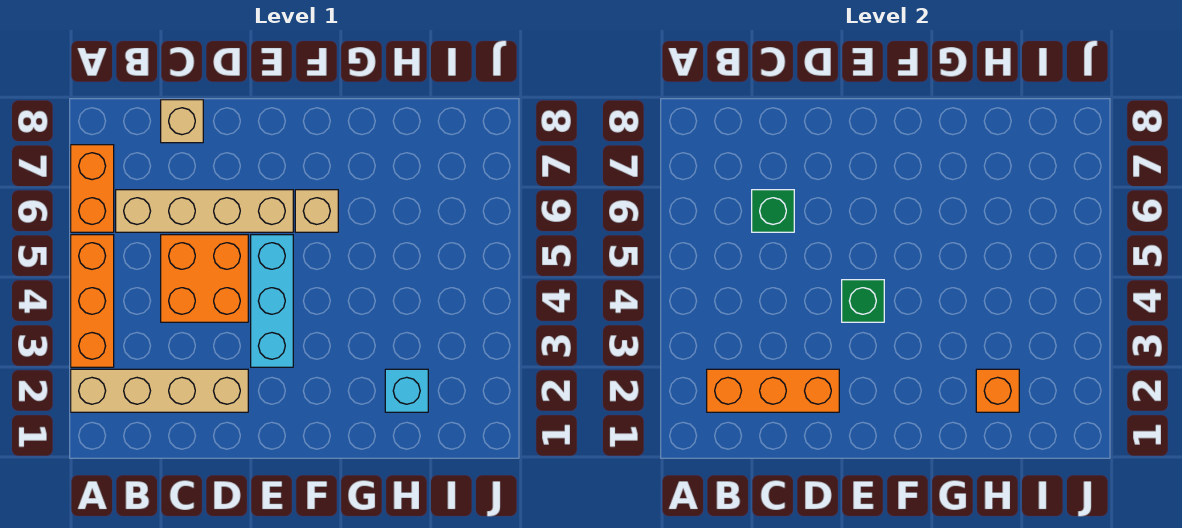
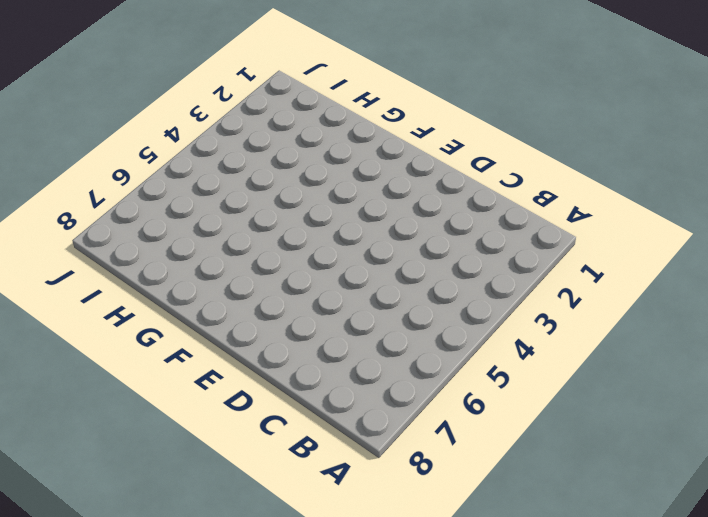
none -> tan 1x4 brick [71,369,248,412]
none -> orange 1x3 brick [71,235,114,367]
none -> orange 1x2 brick [71,145,114,232]

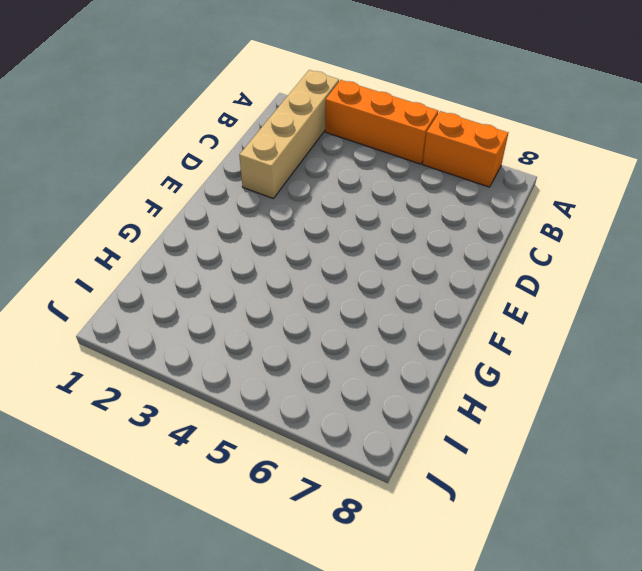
none -> tan 1x4 brick [116,190,293,232]
none -> orange 2x2 brick [161,235,248,322]
none -> tan 1x1 brick [161,100,203,143]

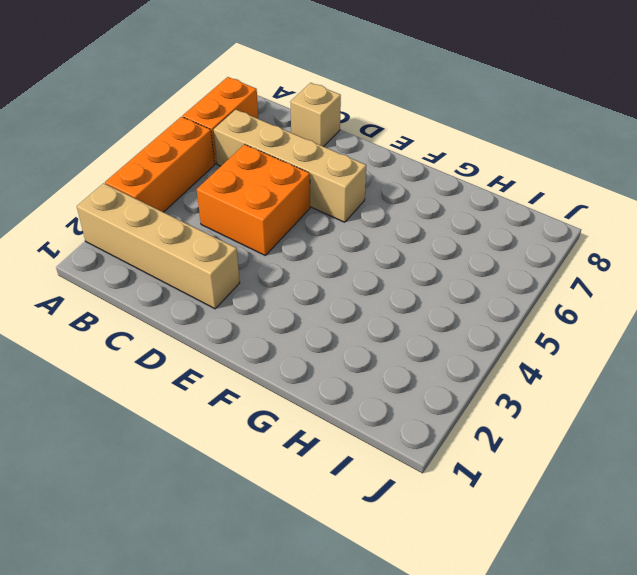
none -> cyan 1x3 brick [251,235,293,367]
none -> tan 1x1 brick [295,190,338,232]
none -> cyan 1x1 brick [385,369,428,412]

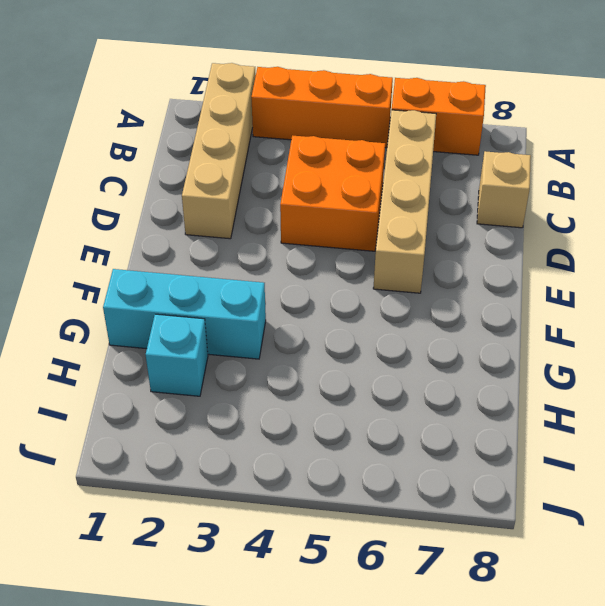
cyan 1x3 brick [103,269,266,359] -> cyan 1x3 brick moved to [251,235,293,367]
none -> tan 1x1 brick [295,190,338,232]
none -> orange 1x3 brick [707,369,839,412]
none -> green 1x1 brick [752,190,794,232]

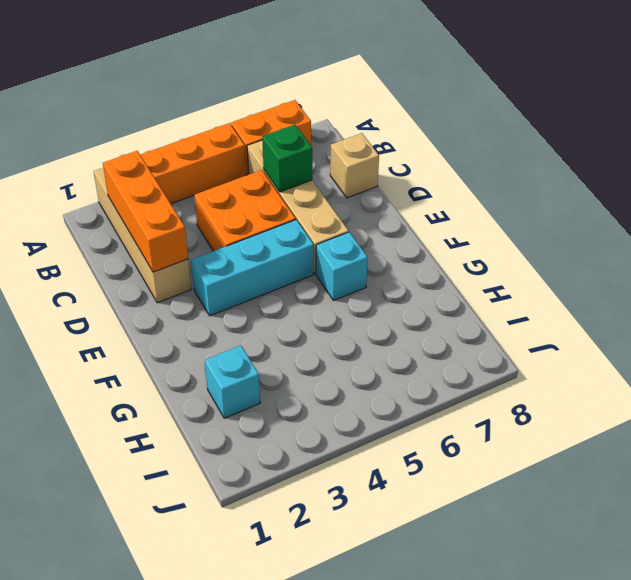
cyan 1x1 brick [316,232,368,301] -> tan 1x1 brick [295,190,338,232]
none -> green 1x1 brick [842,280,884,322]
none -> orange 1x1 brick [976,369,1019,412]

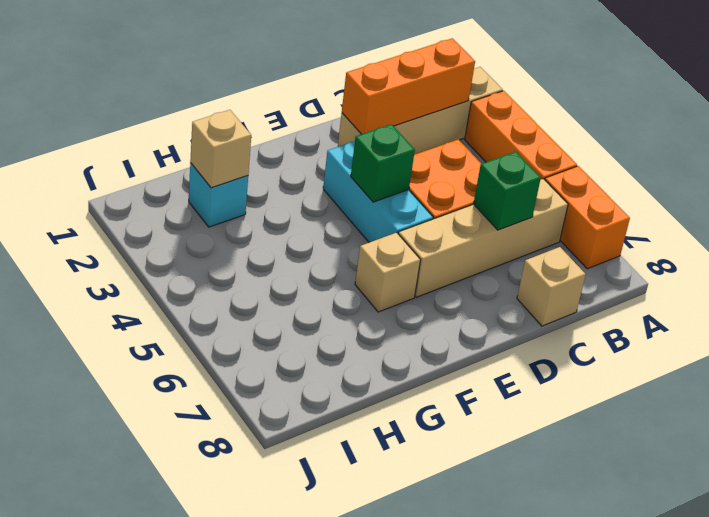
tan 1x1 brick [190,110,251,188] -> orange 1x1 brick [976,369,1019,412]

